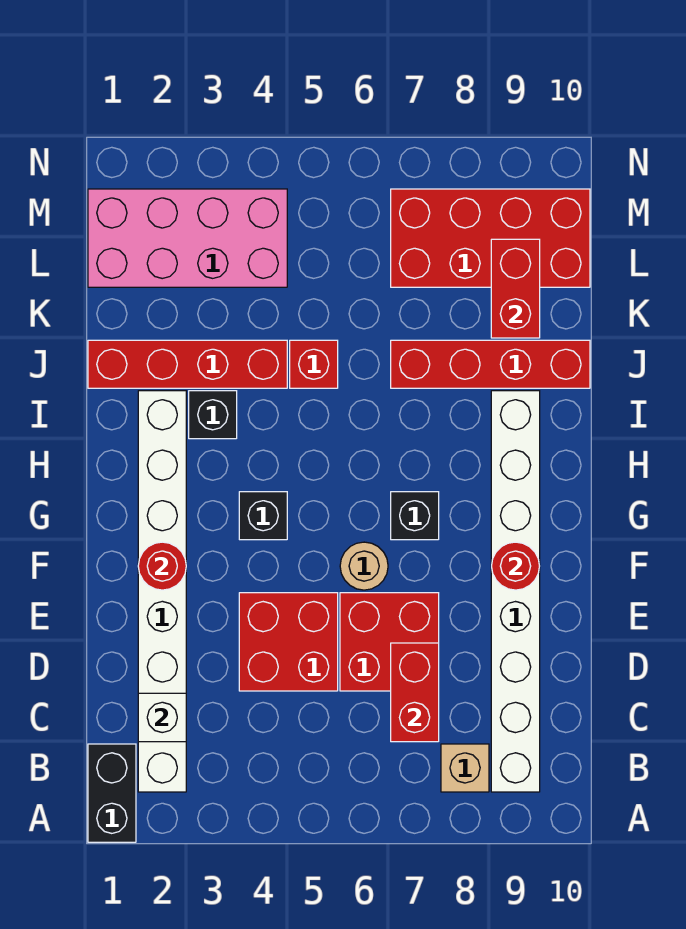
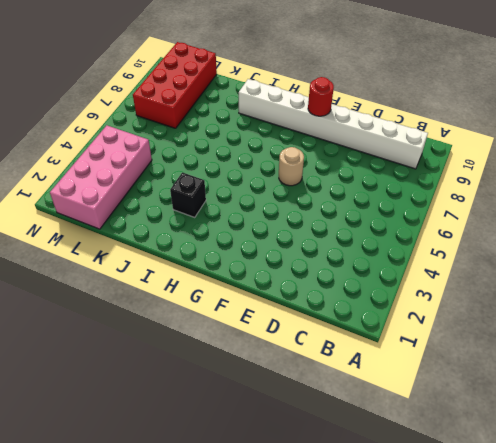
none -> black 1x2 brick [88,744,136,842]
none -> white 1x8 brick [138,391,186,792]
none -> tan 1x1 brick [441,744,489,792]

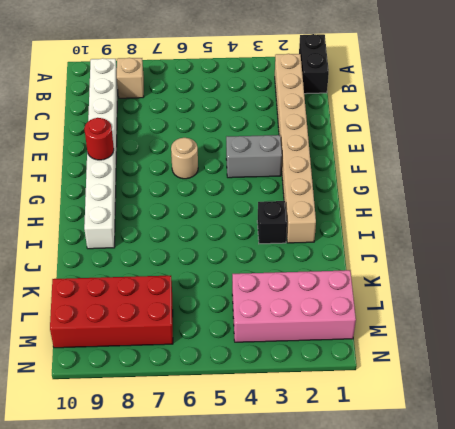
tan 1x8 brick [275,54,316,243] -> white 1x8 brick [138,391,186,792]
grey 1x2 brick [226,135,282,178] -> none
none -> red 2x2 brick [239,593,338,691]
none -> red 2x2 brick [340,593,439,691]
none -> black 1x1 brick [239,492,287,540]

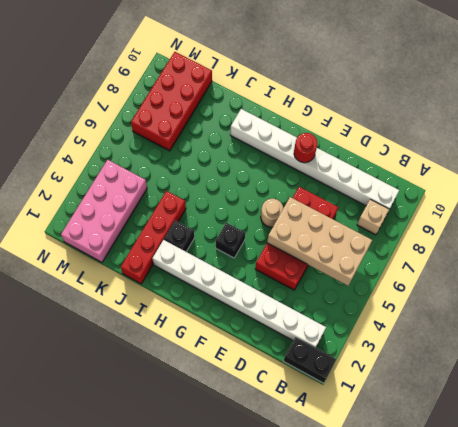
tan 2x4 brick [267,197,372,286] -> none
none -> black 1x1 brick [391,492,439,540]
none -> red 1x1 brick [290,340,338,388]
none -> red 1x4 brick [391,340,590,388]

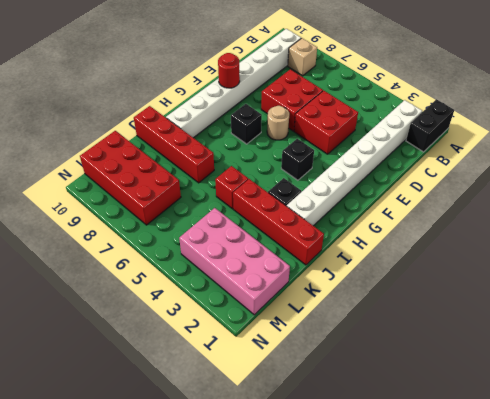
none -> white 1x1 brick [138,693,186,742]
none -> red 1x2 brick [391,643,439,742]
none -> red 1x1 round brick [138,542,186,590]

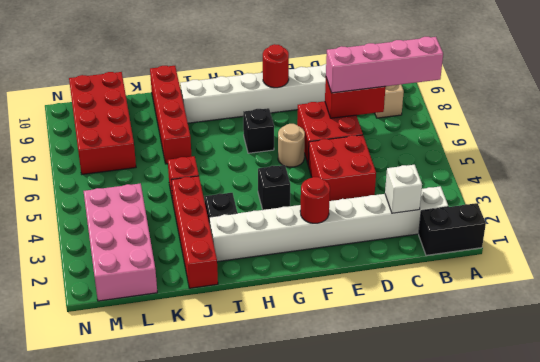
pink 1x4 brick [326,37,443,93] -> none
none -> red 1x2 brick [491,239,540,338]

